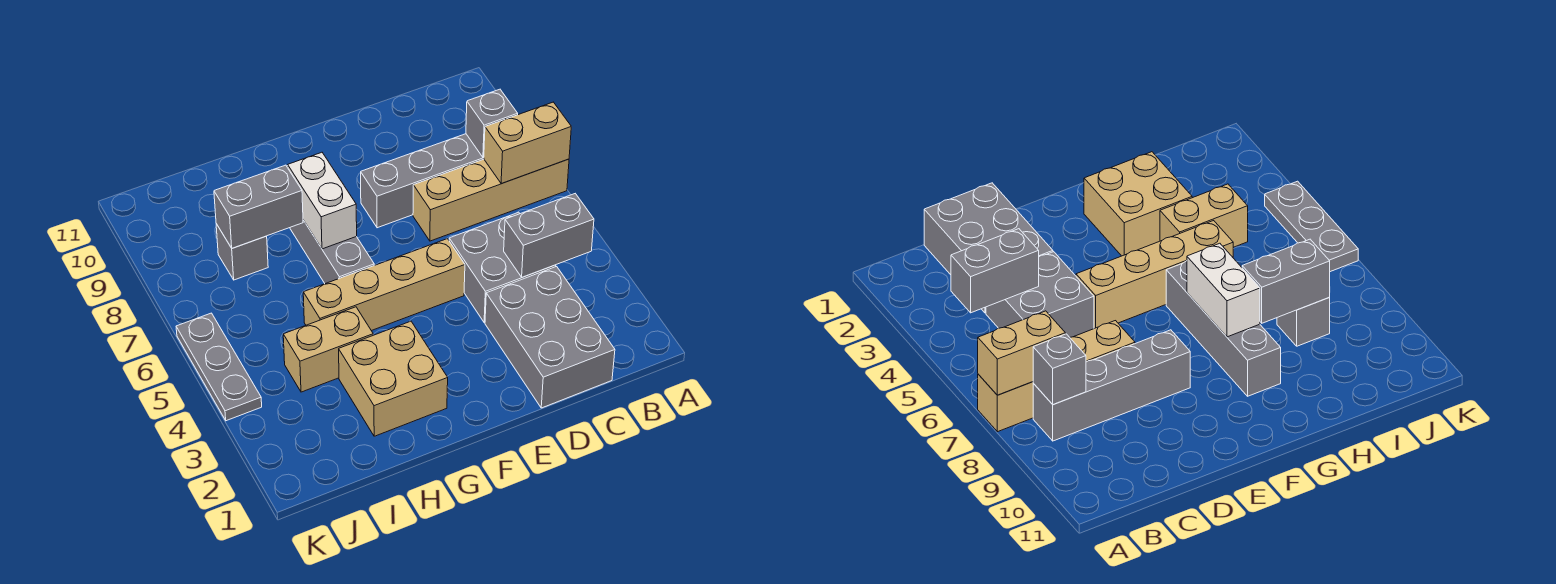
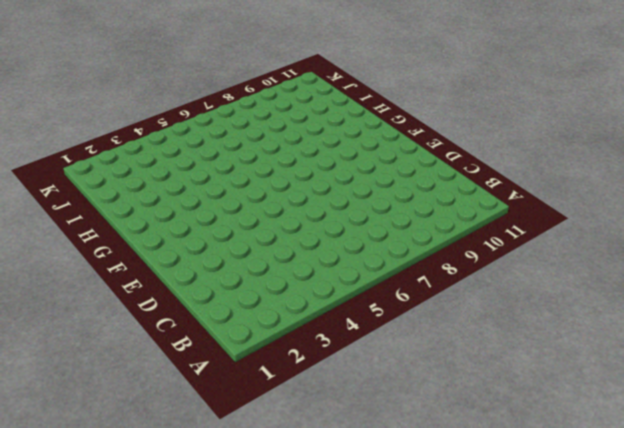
none -> tan 1x4 brick [413,159,569,241]
none -> grey 1x4 brick [361,134,484,228]
none -> grey 2x3 brick [485,266,615,408]

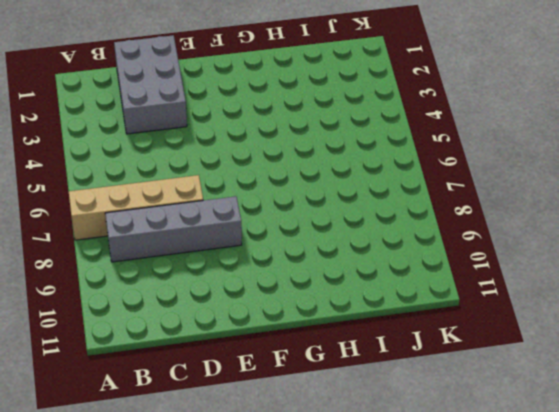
none -> grey 2x2 brick [449,212,556,322]
none -> tan 1x4 brick [303,239,465,331]
none -> tan 2x2 brick [339,321,448,436]

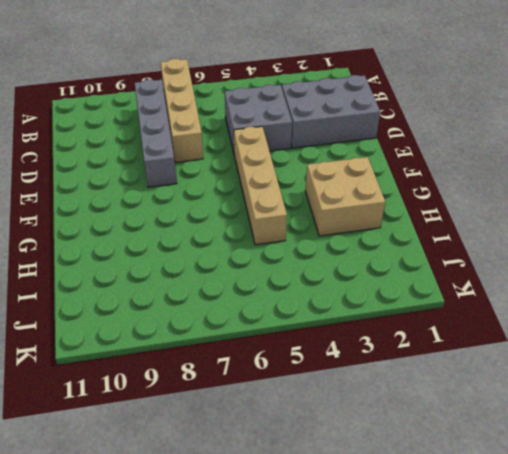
none -> grey 1x4 brick [287,166,374,284]
none -> tan 1x2 brick [283,307,373,392]
none -> grey 1x1 brick [216,224,268,280]

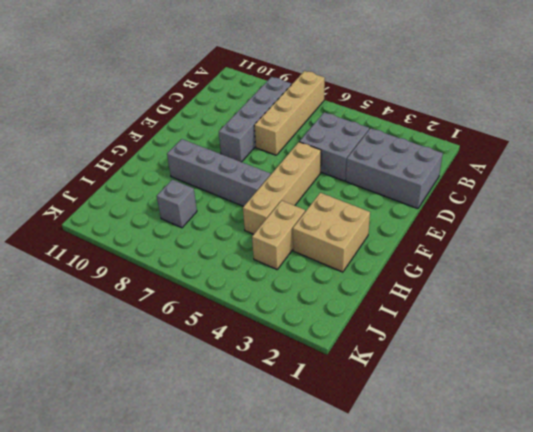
none -> grey 1x3 plate [176,313,262,421]
none -> tan 1x2 brick [484,102,571,184]
none -> grey 1x2 brick [504,194,594,277]

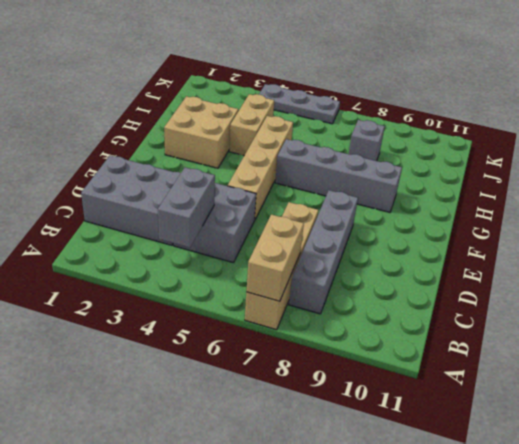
none -> grey 1x1 brick [466,89,518,158]
none -> white 1x2 brick [288,152,357,249]
none -> grey 1x2 brick [214,165,303,248]

